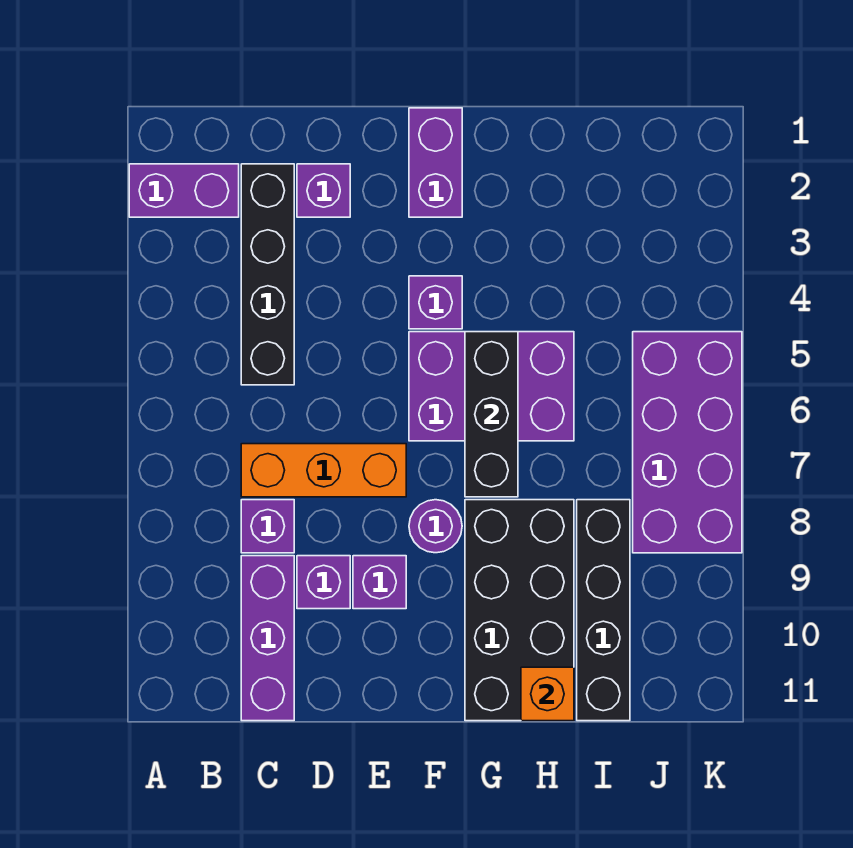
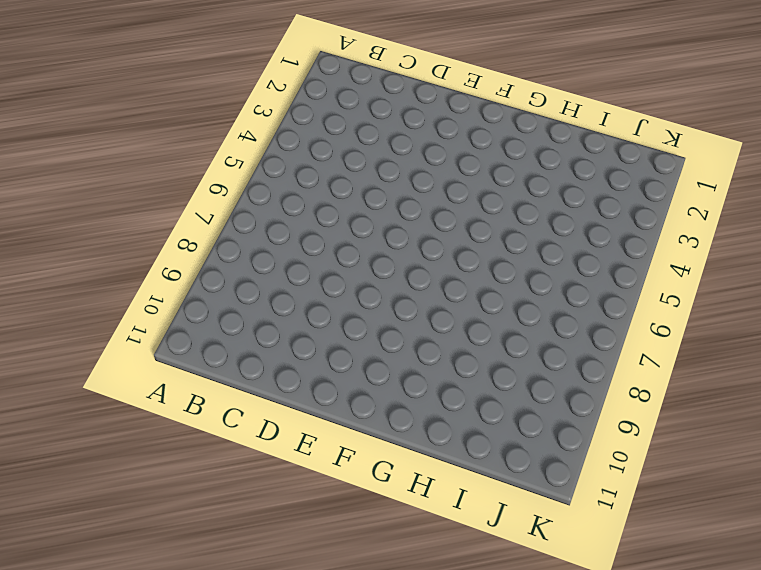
none -> purple 1x2 brick [129,164,239,217]
none -> black 1x4 brick [241,164,294,385]
none -> orange 1x3 brick [241,444,406,497]

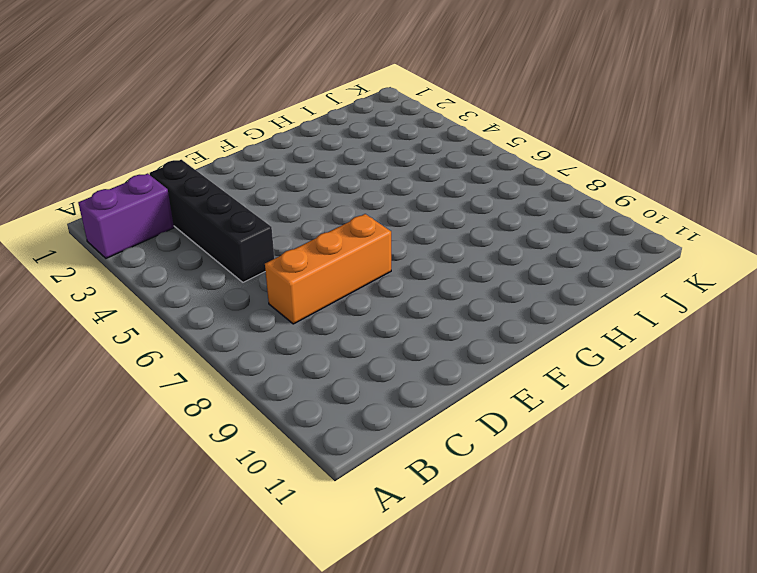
none -> purple 1x1 brick [241,500,294,553]
none -> purple 1x3 brick [241,556,294,721]
none -> purple 1x1 brick [297,164,350,217]

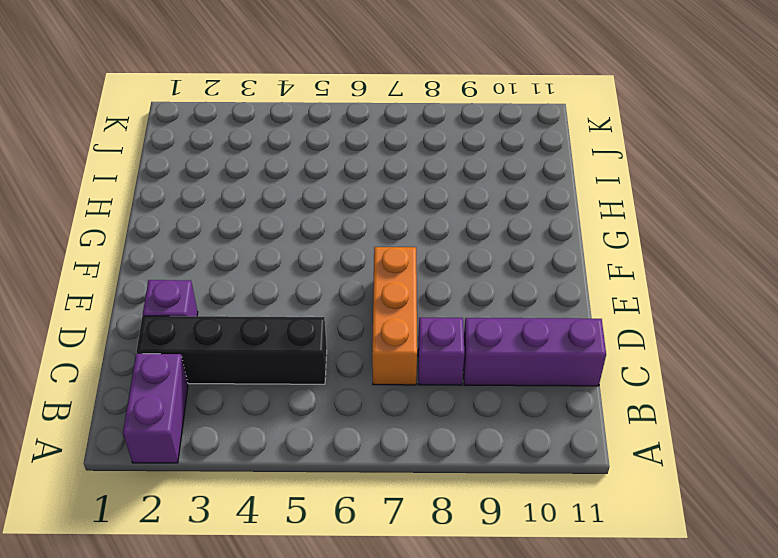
none -> purple 1x1 brick [297,556,350,609]
none -> purple 1x1 brick [353,556,406,609]
none -> purple 1x2 brick [409,108,462,217]

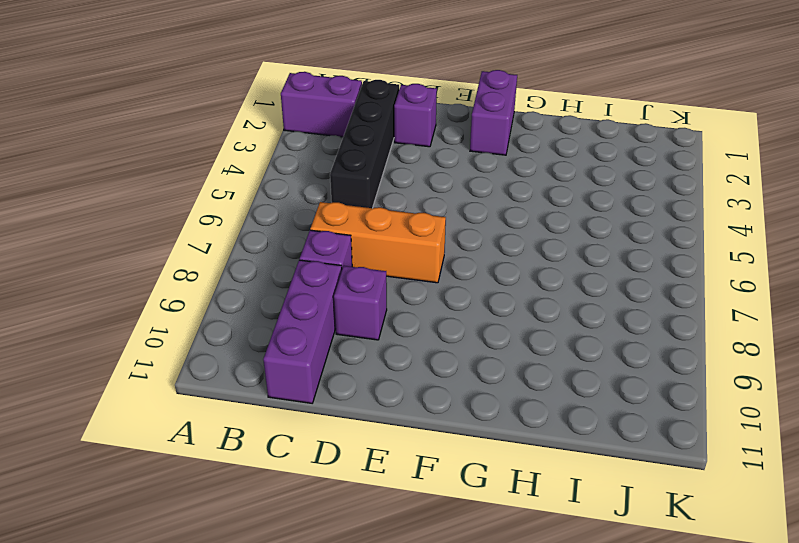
none -> purple 1x1 brick [353,556,406,609]
none -> purple 1x1 brick [409,276,462,329]
none -> purple 2x3 brick [409,332,574,441]

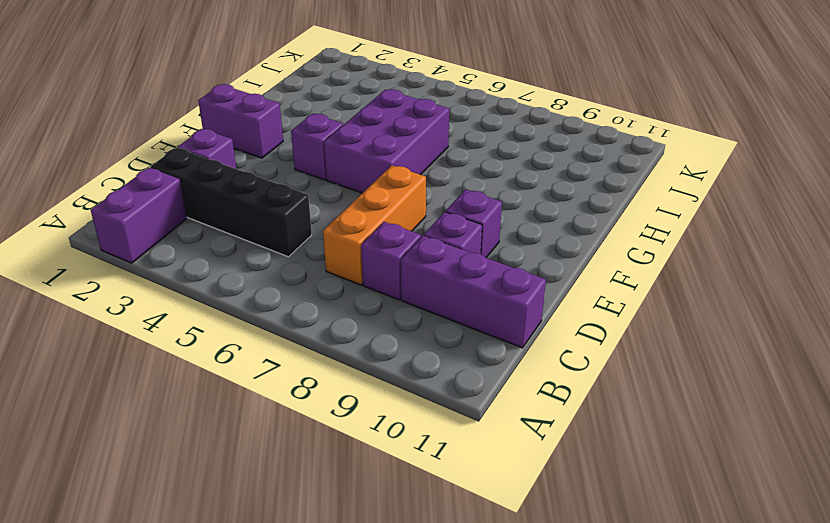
none -> purple 1x1 round brick [409,500,462,553]
none -> black 2x4 brick [465,500,574,721]
none -> black 1x4 brick [577,500,630,721]

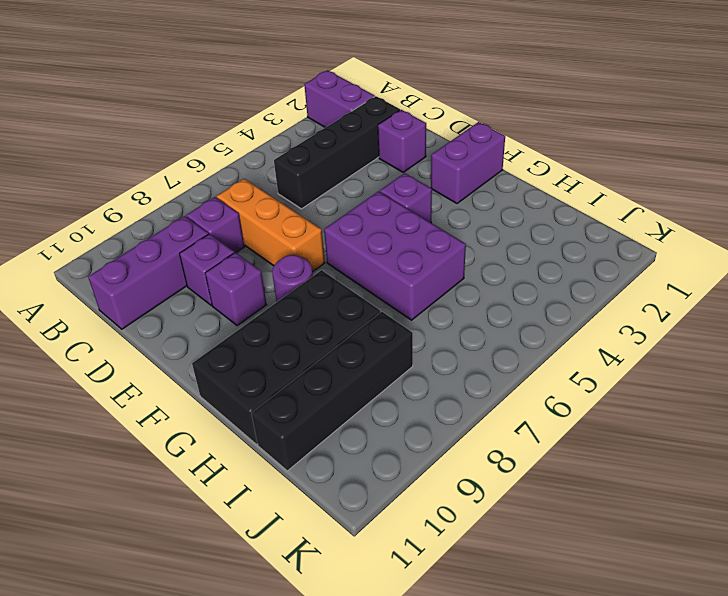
none -> purple 2x4 brick [633,332,742,553]
none -> black 1x3 brick [465,332,518,497]
none -> orange 1x1 brick [521,667,574,721]

